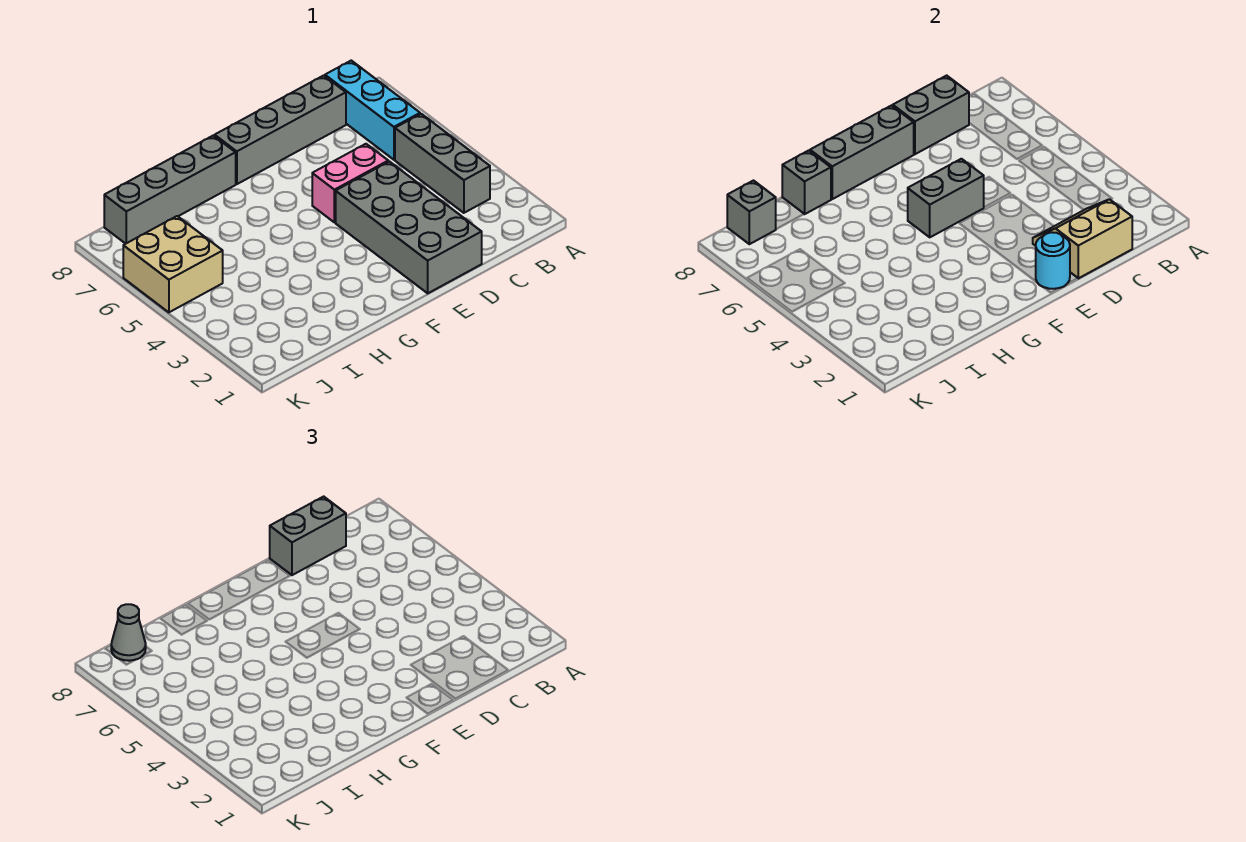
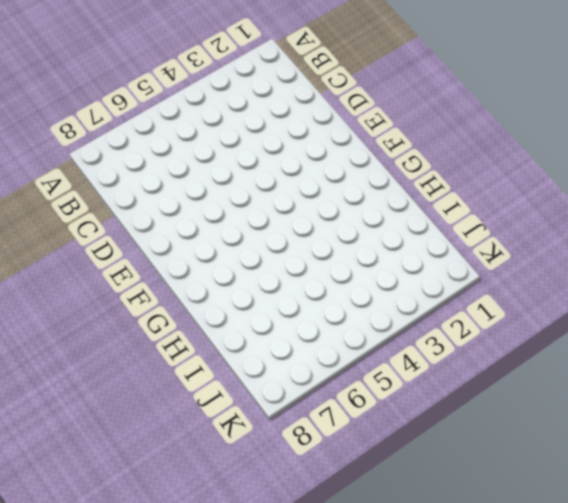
none -> grey 1x3 brick [395,114,490,213]
none -> cyan 1x3 brick [325,61,420,160]
none -> grey 1x4 brick [215,75,346,184]

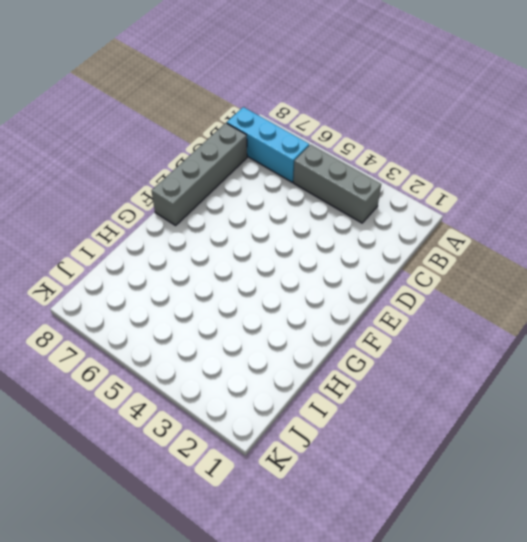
none -> grey 2x4 brick [336,161,482,293]
none -> pink 1x2 brick [312,144,388,222]
none -> grey 1x4 brick [104,136,236,244]

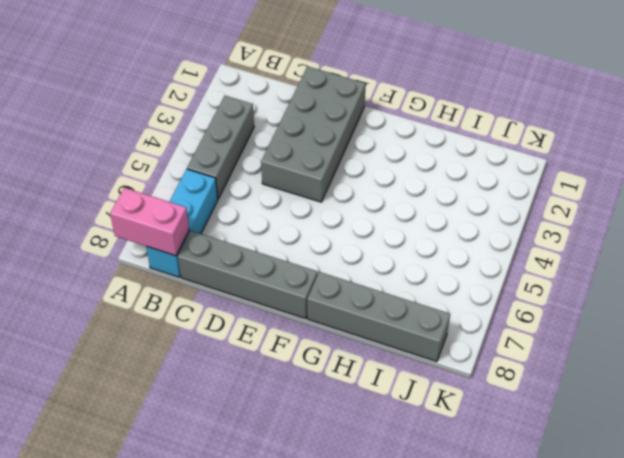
pink 1x2 brick [110,188,189,256] -> pink 1x2 brick moved to [312,144,388,222]
none -> tan 2x2 brick [123,216,223,312]
none -> tan 2x2 slope [1033,199,1132,278]
none -> grey 1x2 brick [893,75,969,154]

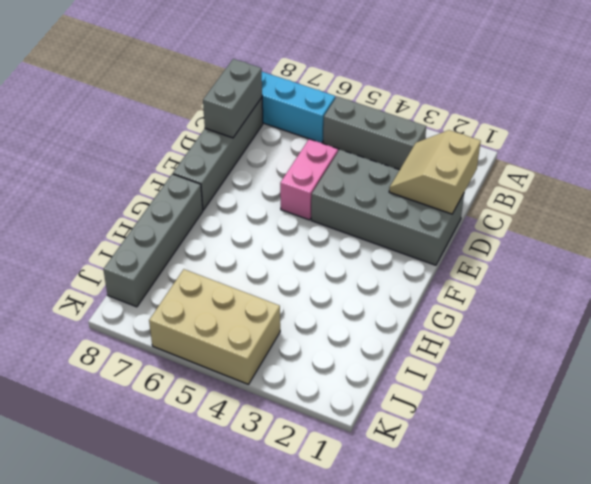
tan 2x3 brick [149,269,280,384] -> tan 2x2 brick [123,216,223,312]
none -> cyan 1x1 round brick [1036,232,1070,289]
none -> grey 1x2 brick [908,159,984,237]
none -> grey 1x3 brick [810,106,914,199]

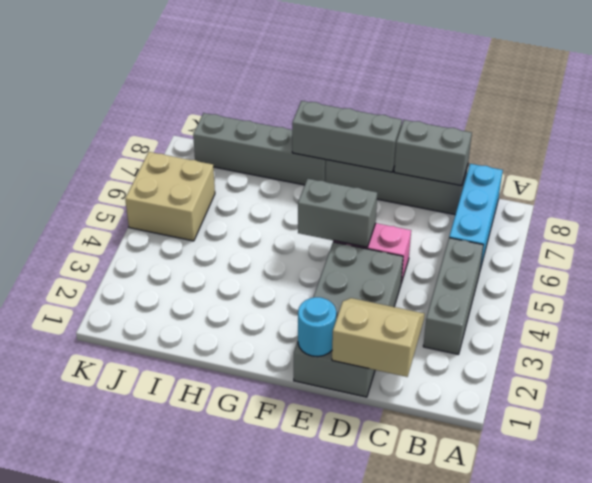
none -> grey 1x1 brick [782,150,831,214]
none -> grey 1x1 brick [727,181,776,244]
none -> grey 1x2 brick [270,496,346,575]

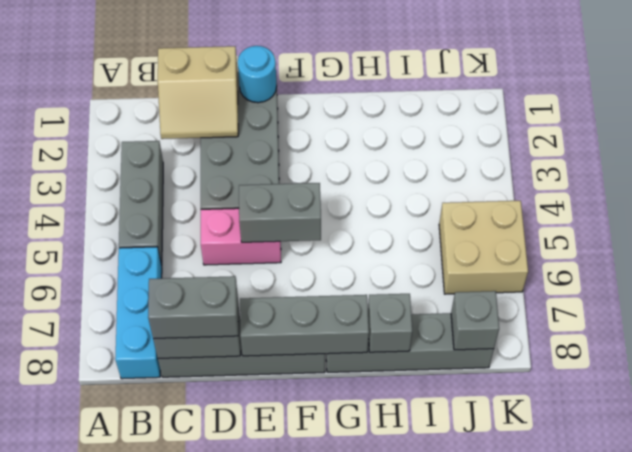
none -> grey 1x1 cone [111,604,146,661]

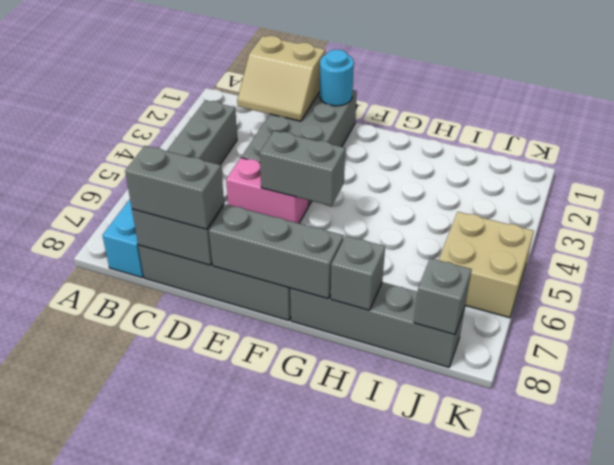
none -> grey 1x1 cone [111,604,146,661]

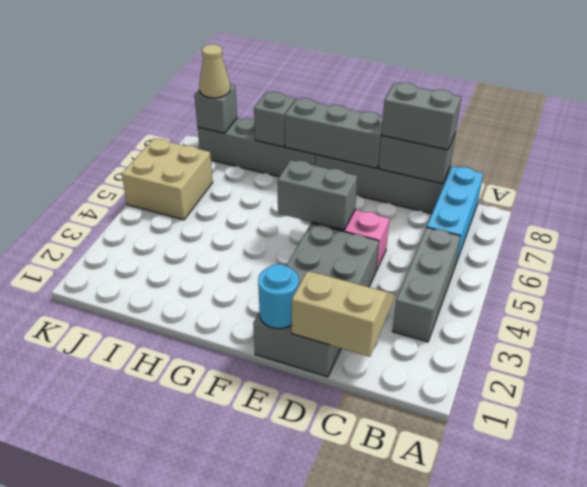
tan 1x1 cone [199,44,230,98] -> grey 1x1 cone [111,604,146,661]

